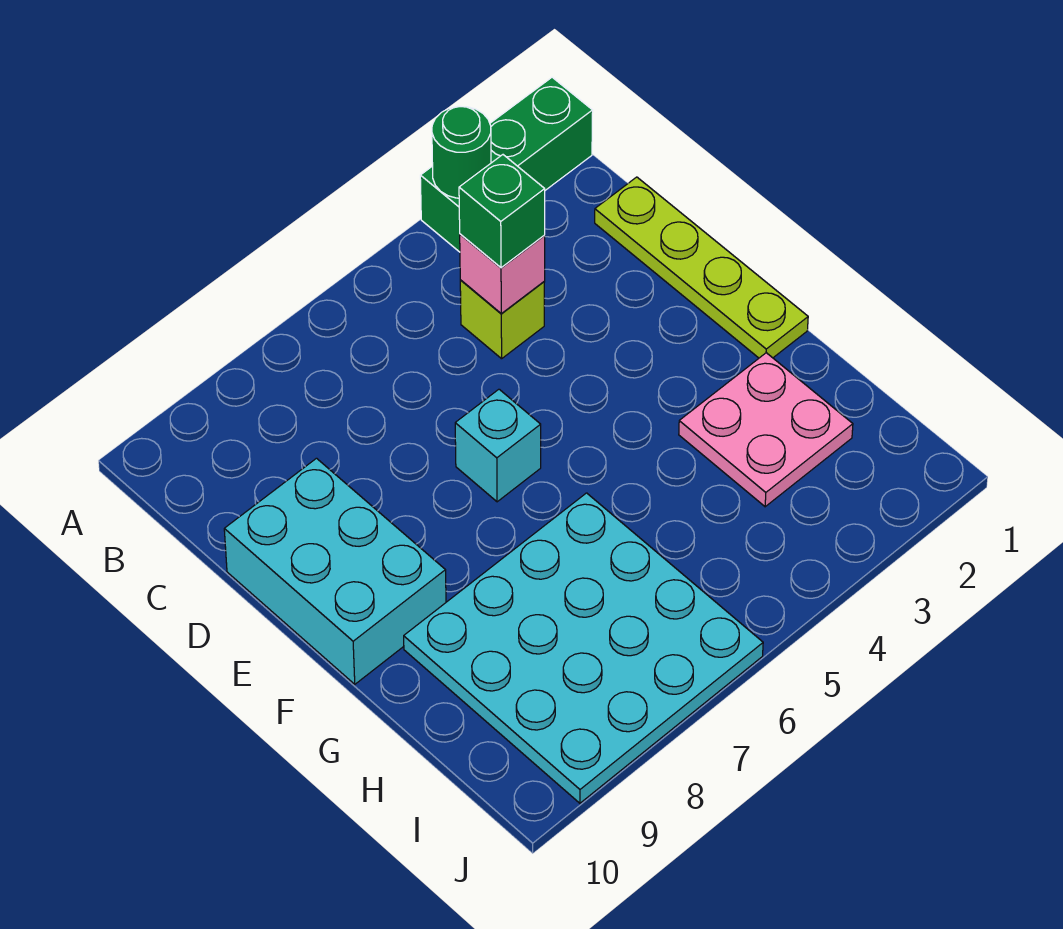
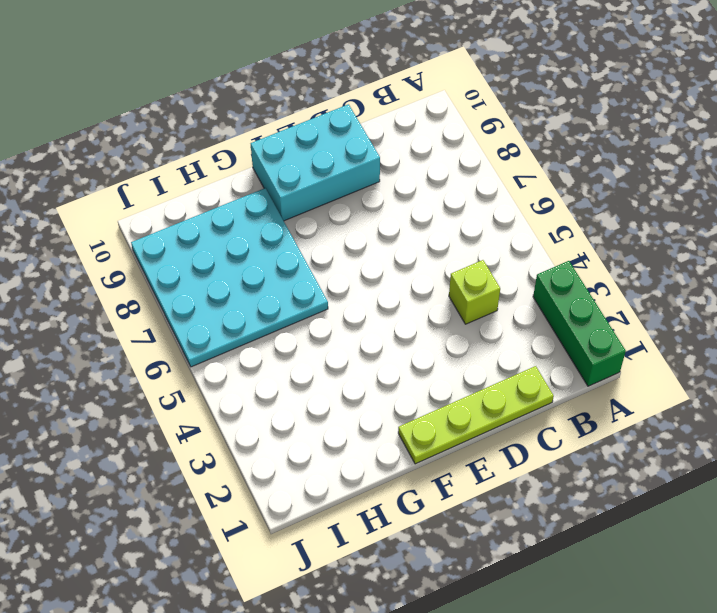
none -> cyan 1x1 brick [455,389,541,502]
none -> pink 2x2 plate [679,353,853,507]

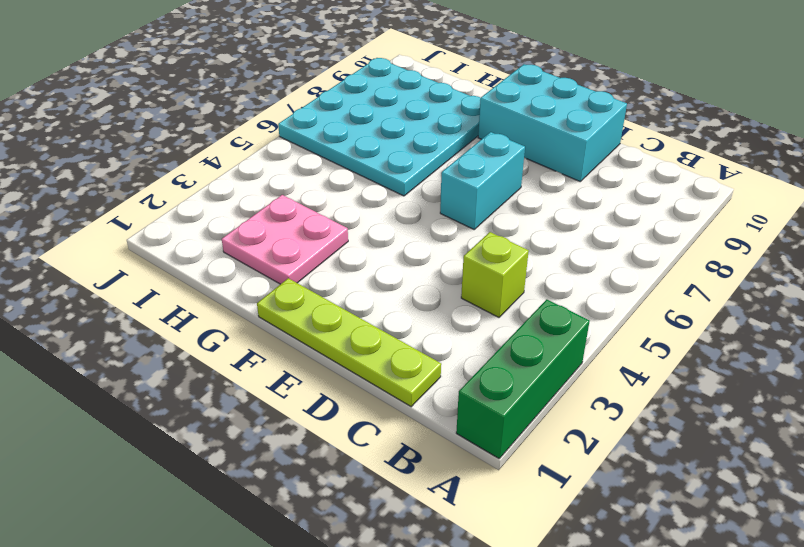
cyan 1x2 brick [440,132,525,229] -> cyan 1x1 brick [455,389,541,502]
none -> green 1x1 round brick [432,106,491,198]
none -> pink 1x1 brick [460,234,545,313]

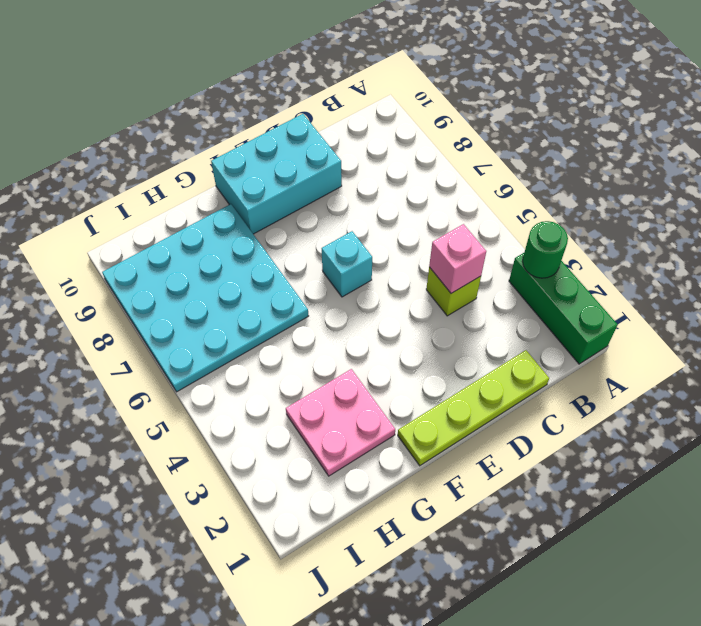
none -> green 1x1 brick [459,155,545,268]

